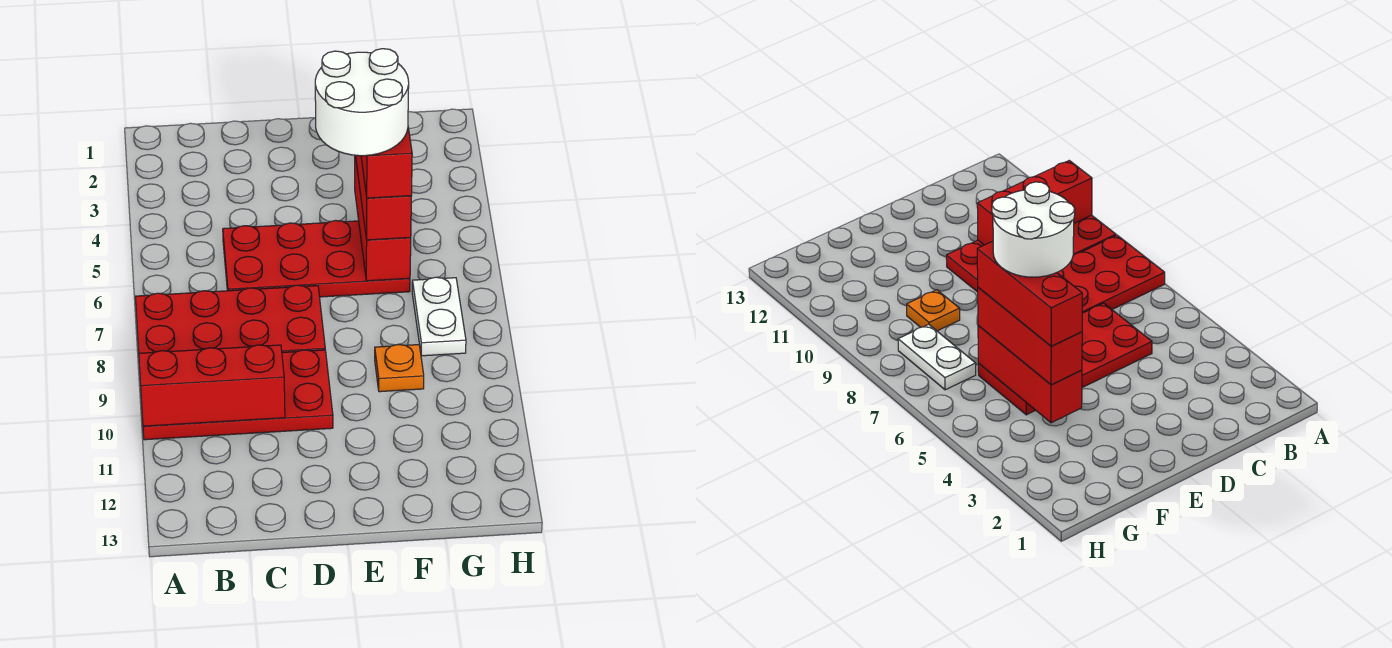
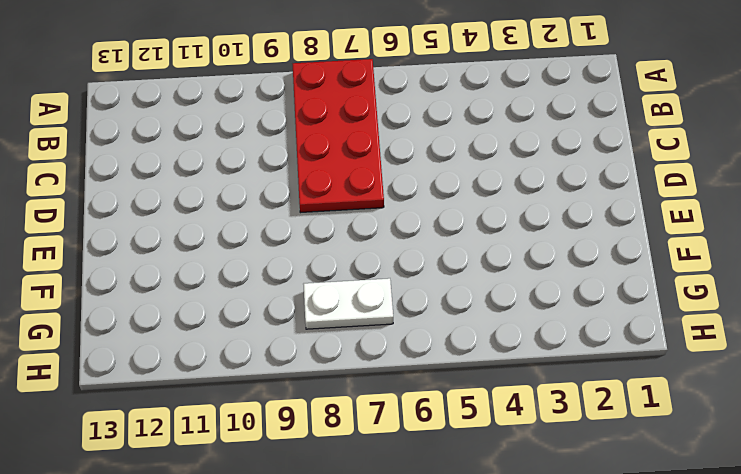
none -> red 2x4 plate [143,350,333,440]
none -> red 2x4 plate [223,220,410,297]

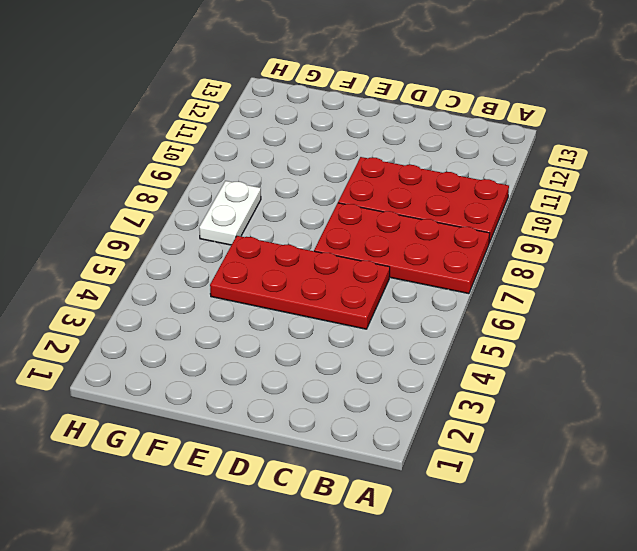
none -> orange 1x1 plate [375,344,424,392]
none -> red 1x3 brick [139,345,285,426]

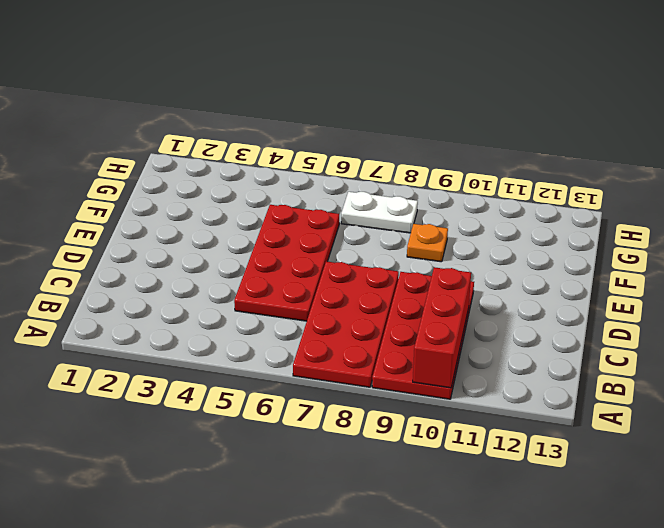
none -> red 1x3 brick [355,155,411,281]
none -> red 1x3 brick [356,155,411,240]

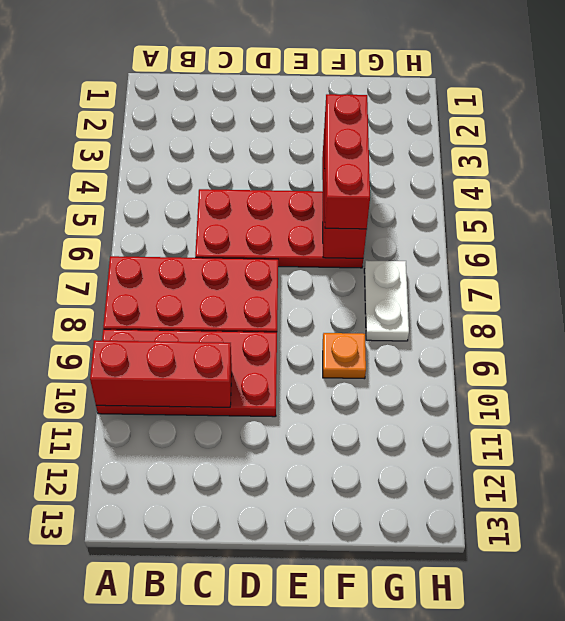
none -> red 1x3 brick [361,128,412,198]
none -> white 2x2 round brick [315,49,409,156]

